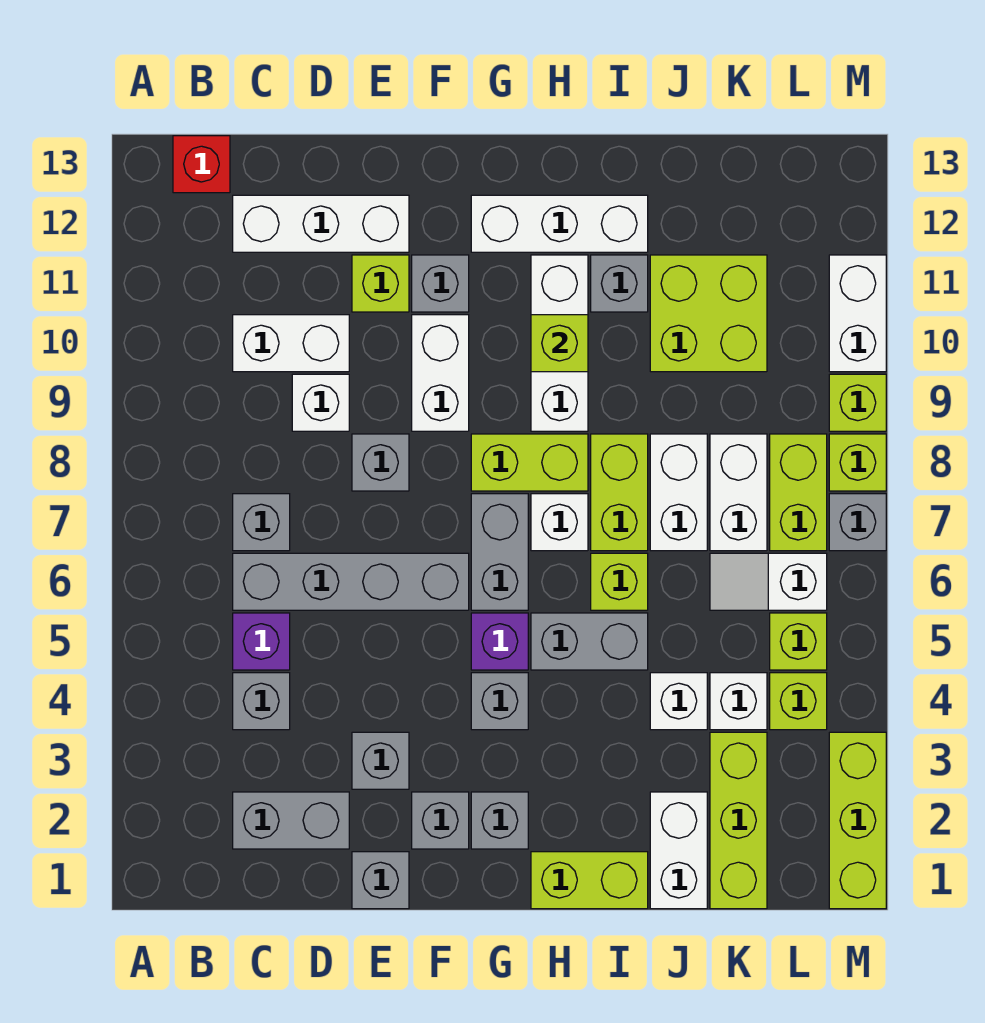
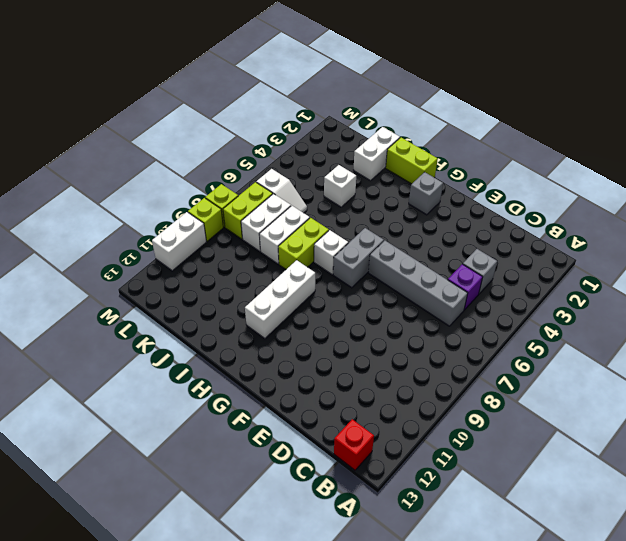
none -> grey 1x2 brick [233,792,349,849]
none -> grey 1x1 brick [233,494,290,551]
none -> white 1x2 brick [233,315,349,372]
none -> white 1x3 brick [233,195,409,252]

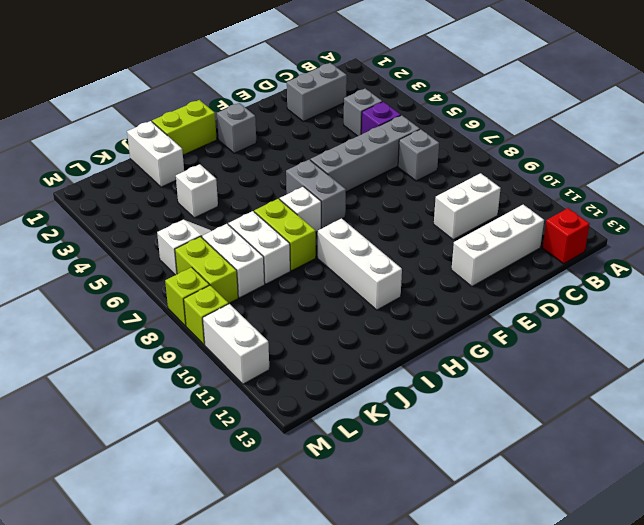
none -> white 1x1 brick [292,374,349,431]
none -> grey 1x1 brick [352,852,409,909]
none -> grey 1x1 brick [352,732,409,789]
none -> grey 1x1 brick [352,434,409,491]

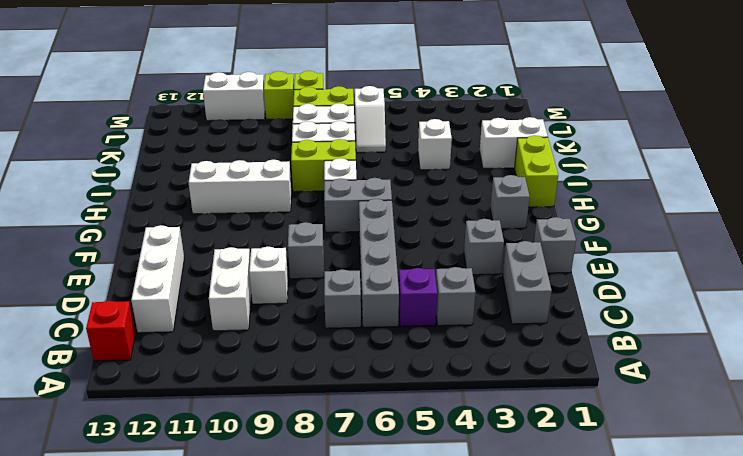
none -> lime 1x1 brick [352,255,409,312]
none -> grey 1x1 brick [412,792,469,849]
none -> white 1x2 brick [412,315,469,431]
none -> grey 1x1 brick [412,255,469,312]

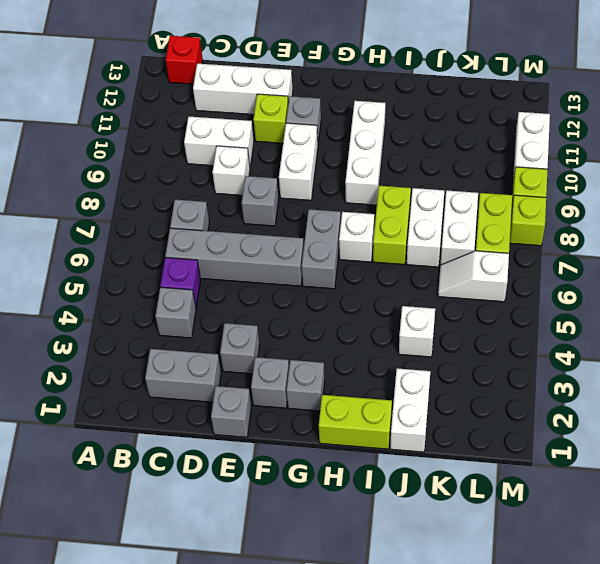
none -> grey 1x1 brick [471,673,528,730]
none -> purple 1x1 brick [471,613,528,670]
none -> lime 1x2 brick [471,434,588,491]
none -> white 1x3 brick [471,195,648,252]

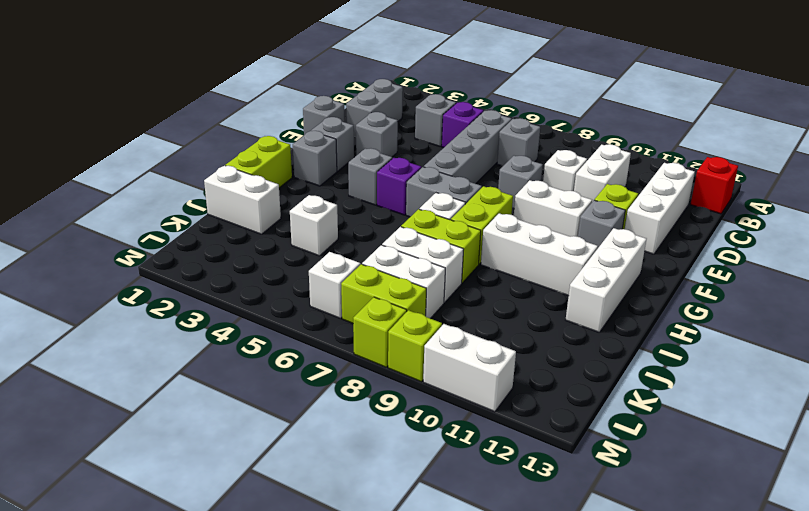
none -> grey 1x2 brick [531,613,648,670]
none -> lime 1x1 brick [591,553,648,610]
none -> grey 1x1 brick [591,255,648,312]
none -> lime 2x2 brick [650,255,767,372]

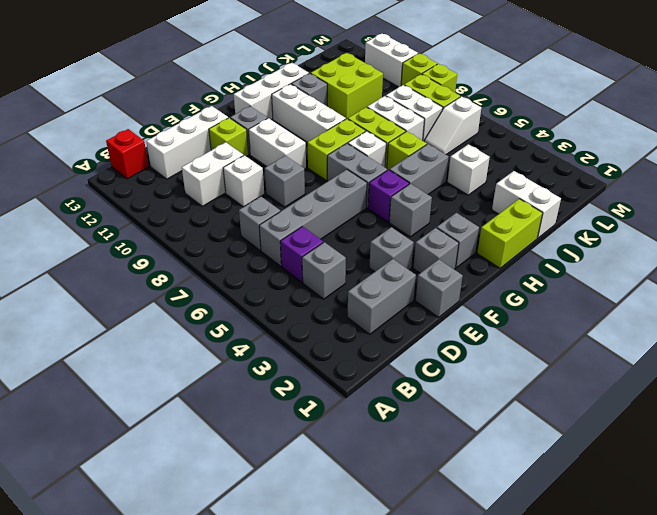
none -> lime 1x3 brick [710,732,767,909]
none -> white 1x1 brick [710,673,767,730]
none -> lime 1x1 brick [770,673,827,730]
none -> lime 1x1 brick [770,613,827,670]

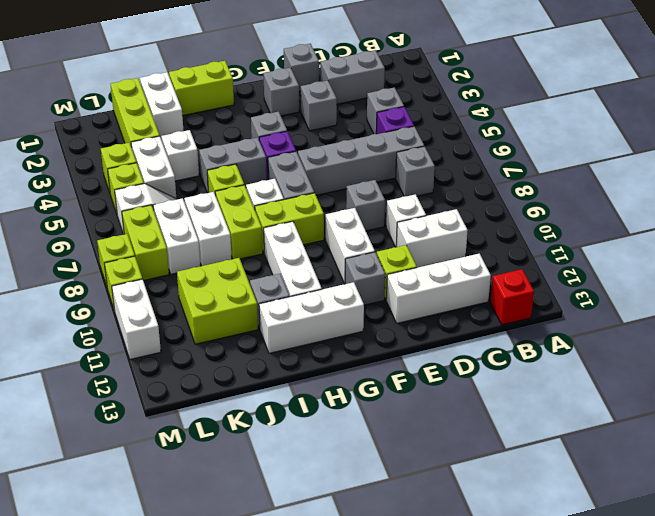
white 1x2 brick [131,136,176,198] -> white 1x1 brick [710,673,767,730]
none -> grey 1x1 brick [471,792,528,849]
none -> lime 1x3 brick [829,732,886,909]
none -> grey 1x1 brick [829,494,886,551]
none -> lime 1x1 brick [531,315,588,372]

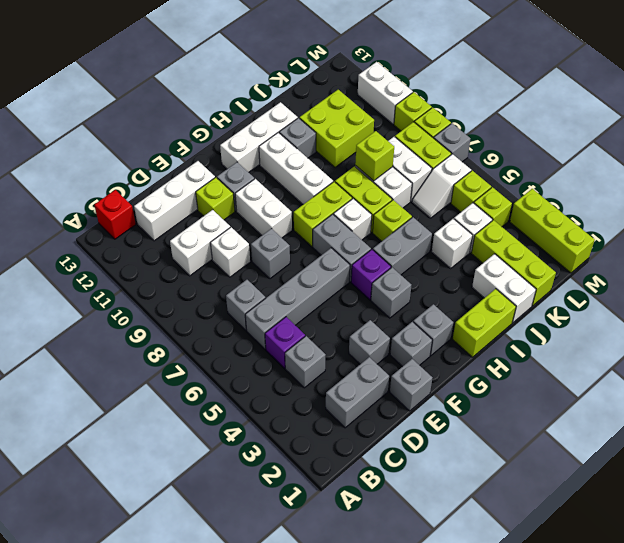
lime 1x1 brick [355,131,394,181] -> lime 1x1 brick moved to [531,315,588,372]

